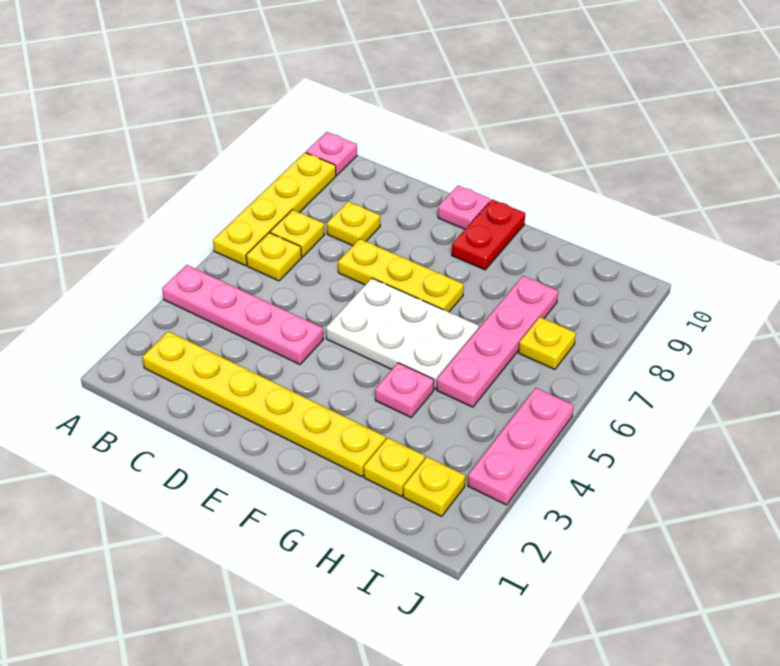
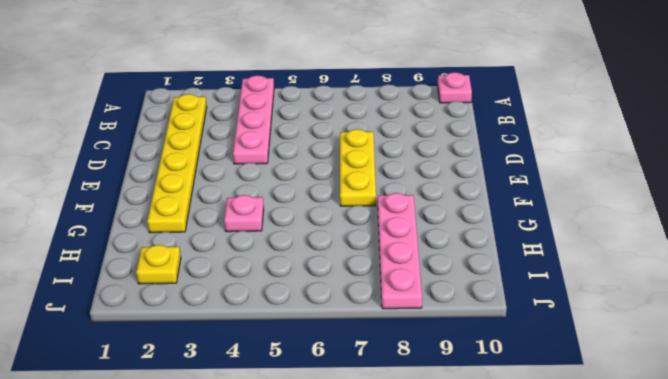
pink 1x4 plate [378,193,422,309] -> pink 1x4 plate turned to [437,276,558,407]
none -> yellow 1x4 plate [213,153,336,265]
none -> yellow 1x1 plate [246,233,302,281]
none -> yellow 1x1 plate [270,210,325,257]

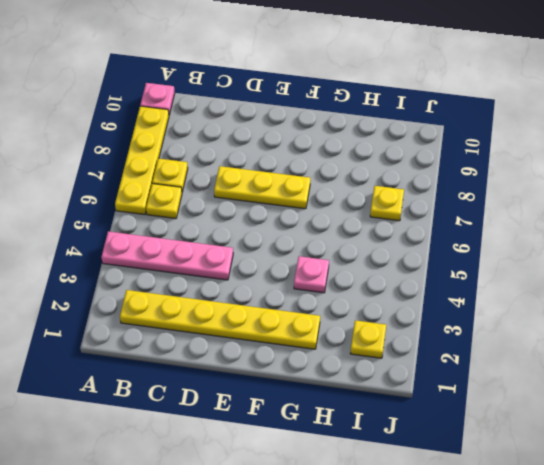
none -> yellow 1x1 plate [327,202,380,246]
none -> white 2x3 plate [326,278,479,389]
none -> pink 1x1 plate [438,186,490,229]

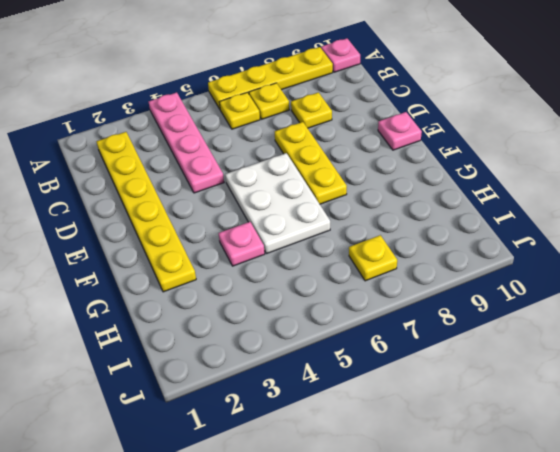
none -> red 1x2 plate [452,199,525,270]
none -> yellow 1x1 plate [364,438,425,496]
none -> pink 1x4 plate [437,276,558,407]

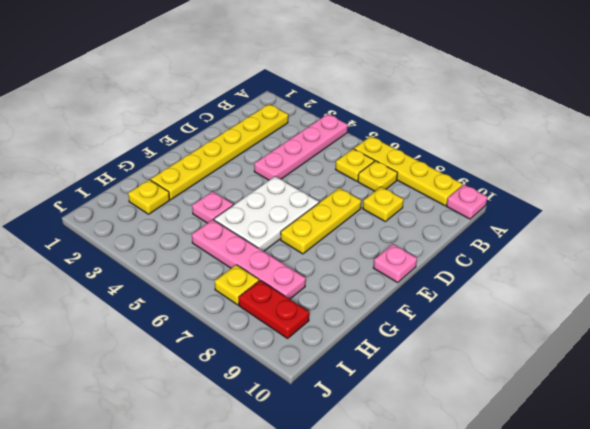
red 1x2 plate [239,280,309,339] -> red 1x2 plate moved to [452,199,525,270]
none -> yellow 1x1 plate [403,457,465,516]
none -> pink 1x3 plate [468,388,574,505]

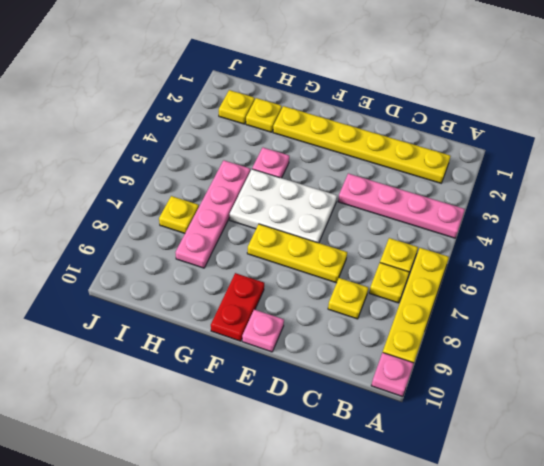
none -> pink 1x3 plate [468,388,574,505]

